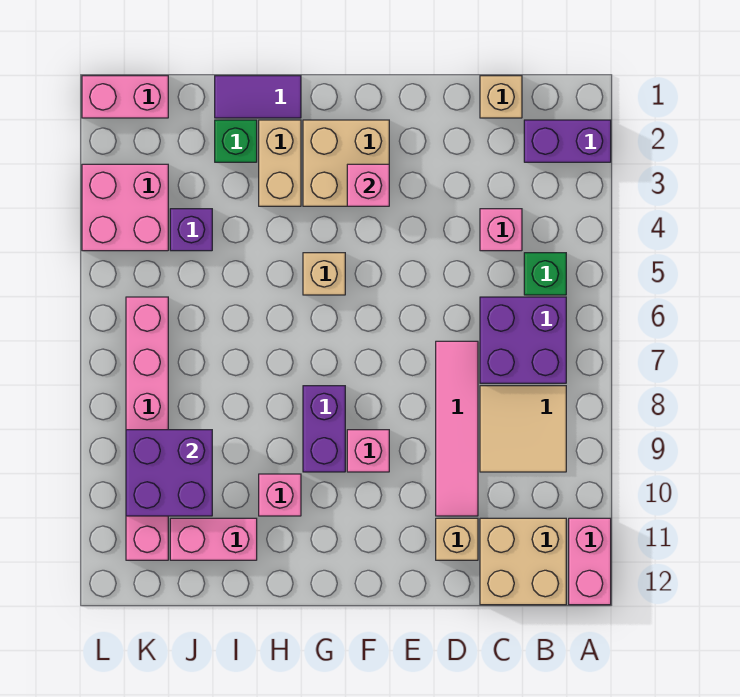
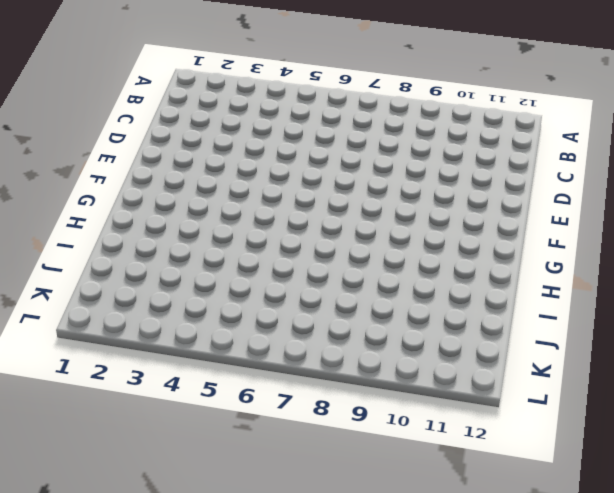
none -> purple 1x2 brick [524,120,611,162]
none -> pink 1x2 brick [569,518,611,605]
none -> green 1x1 brick [524,253,566,295]

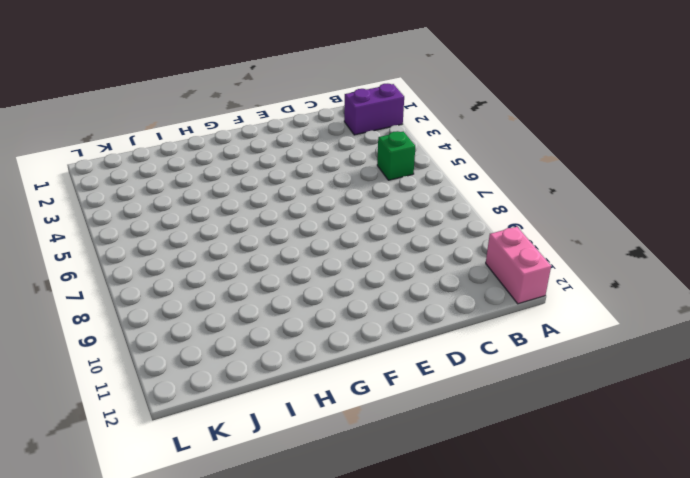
none -> purple 2x2 brick [480,297,566,383]
none -> tan 2x2 tile [480,386,566,472]
none -> tan 2x2 brick [480,518,566,605]

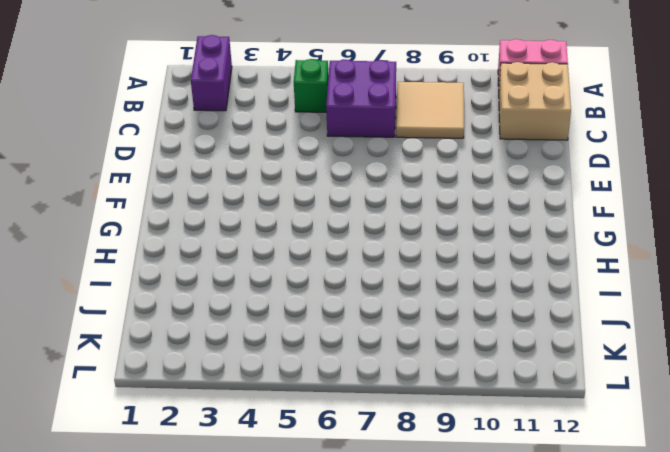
none -> tan 1x1 brick [480,76,522,118]
none -> pink 1x1 brick [480,209,522,251]
none -> pink 1x4 tile [436,341,478,516]

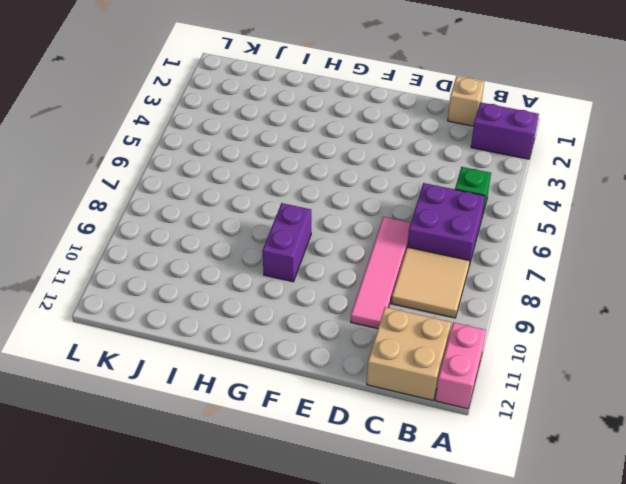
none -> pink 1x1 brick [480,209,522,251]
none -> tan 1x1 brick [436,518,478,560]
none -> tan 2x2 brick [303,120,389,206]

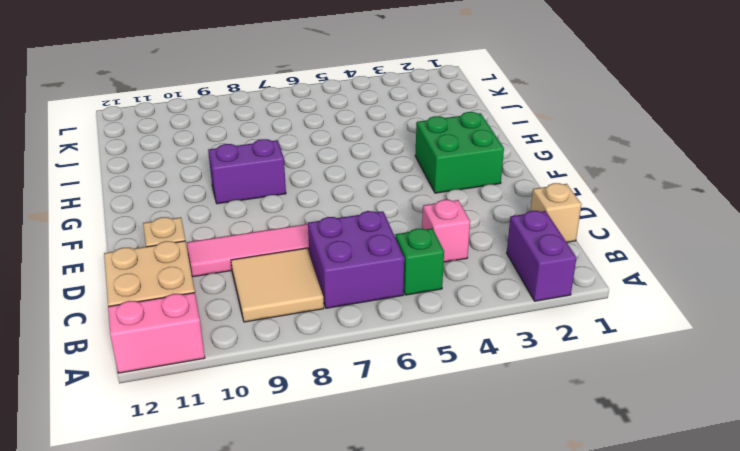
green 2x2 brick [415,112,504,193] -> tan 2x2 brick [303,120,389,206]
none -> pink 1x1 brick [347,430,389,472]
none -> tan 1x1 brick [303,253,345,295]
none -> purple 1x2 tile [215,76,301,118]

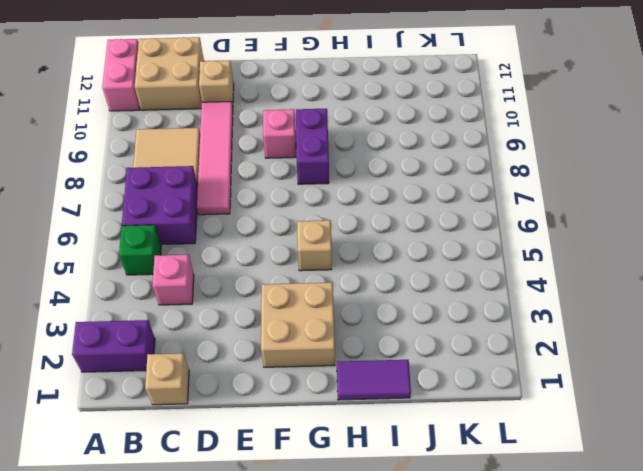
none -> tan 1x2 brick [259,120,301,206]
none -> pink 1x1 brick [259,474,301,516]
none -> green 1x1 brick [215,120,257,162]

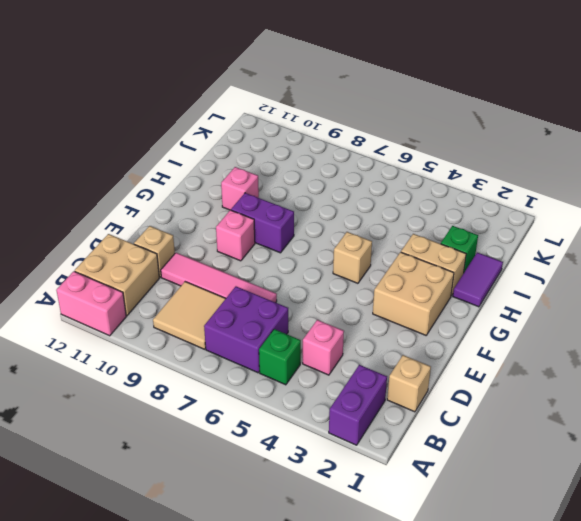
none -> pink 1x2 brick [170,518,257,560]
none -> purple 1x1 brick [170,209,212,251]
none -> pink 1x2 brick [82,76,168,118]

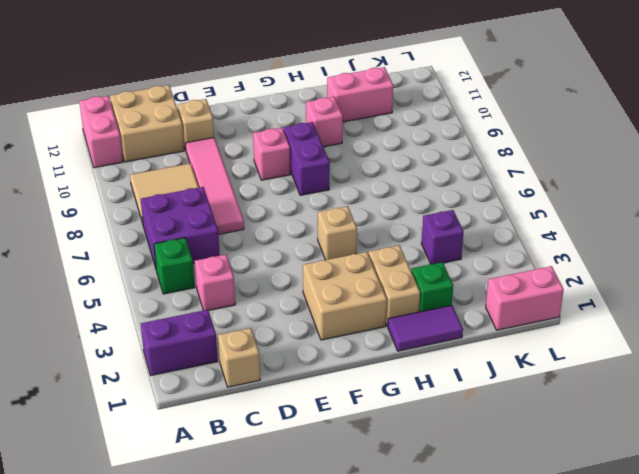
none -> pink 2x2 brick [82,164,168,251]
none -> pink 1x6 brick [126,297,168,560]
none -> pink 1x1 brick [347,164,389,206]

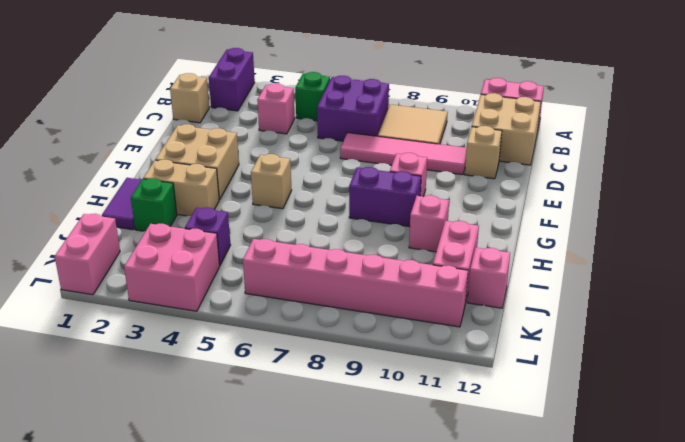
pink 1x1 brick [468,248,510,308] -> pink 1x1 brick moved to [347,164,389,206]
none -> purple 2x2 brick [126,430,212,516]

